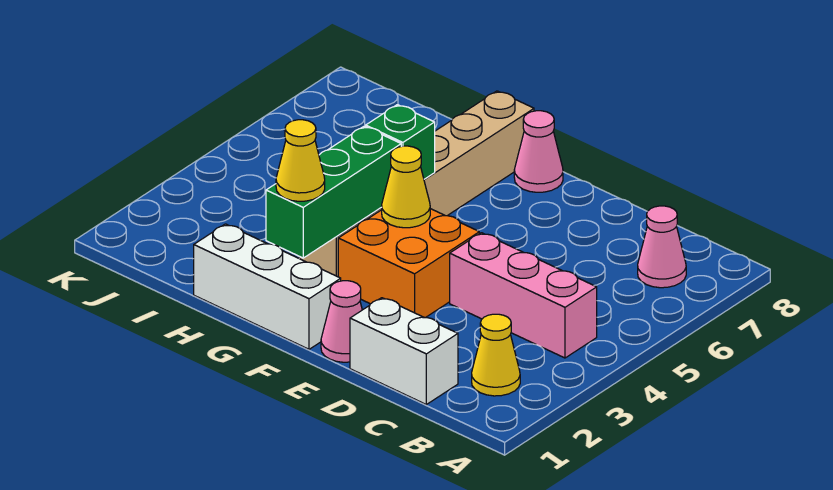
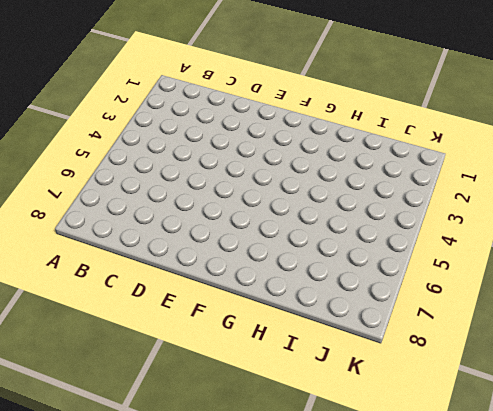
none -> yellow 1x1 cone [472,314,520,396]
none -> pink 1x3 brick [450,233,597,358]
none -> pink 1x1 cone [638,206,686,288]

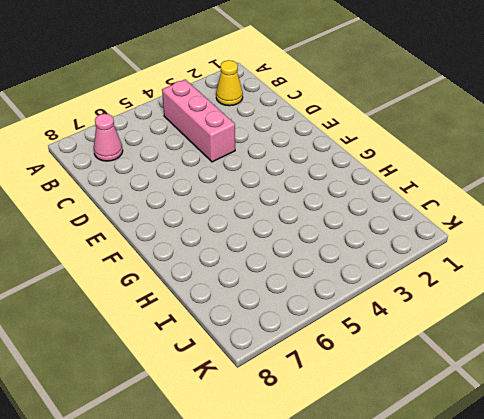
none -> white 1x2 brick [350,298,458,404]
none -> pink 1x1 cone [321,281,362,362]
none -> orange 2x2 brick [338,209,479,318]

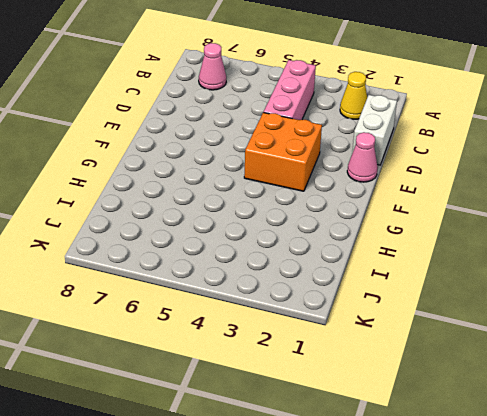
none -> white 1x3 brick [194,224,341,349]
none -> pink 1x1 cone [514,111,563,192]
none -> tan 1x6 brick [299,91,534,277]

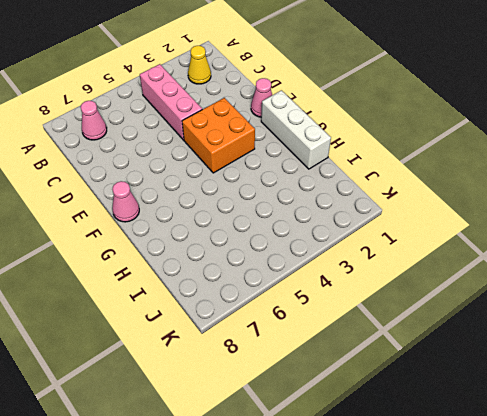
none -> white 1x2 brick [350,298,458,404]
none -> tan 1x6 brick [299,91,534,277]
none -> yellow 1x1 cone [381,146,430,228]

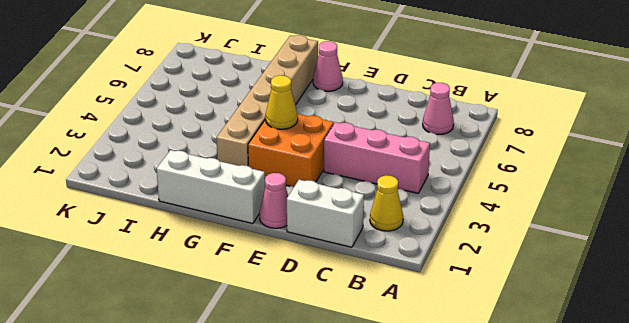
none -> green 1x3 brick [266,126,401,258]
none -> green 1x1 brick [366,105,435,179]
none -> yellow 1x1 cone [276,120,325,201]

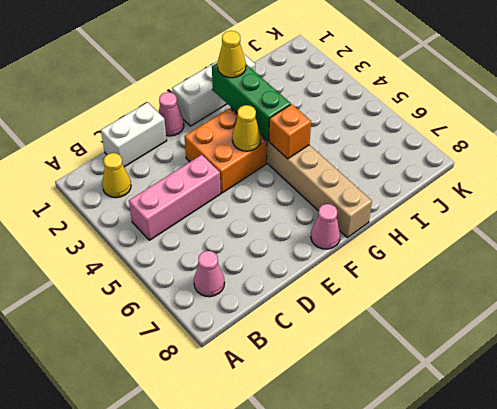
orange 1x1 brick [269,104,311,159] -> green 1x1 brick [366,105,435,179]

